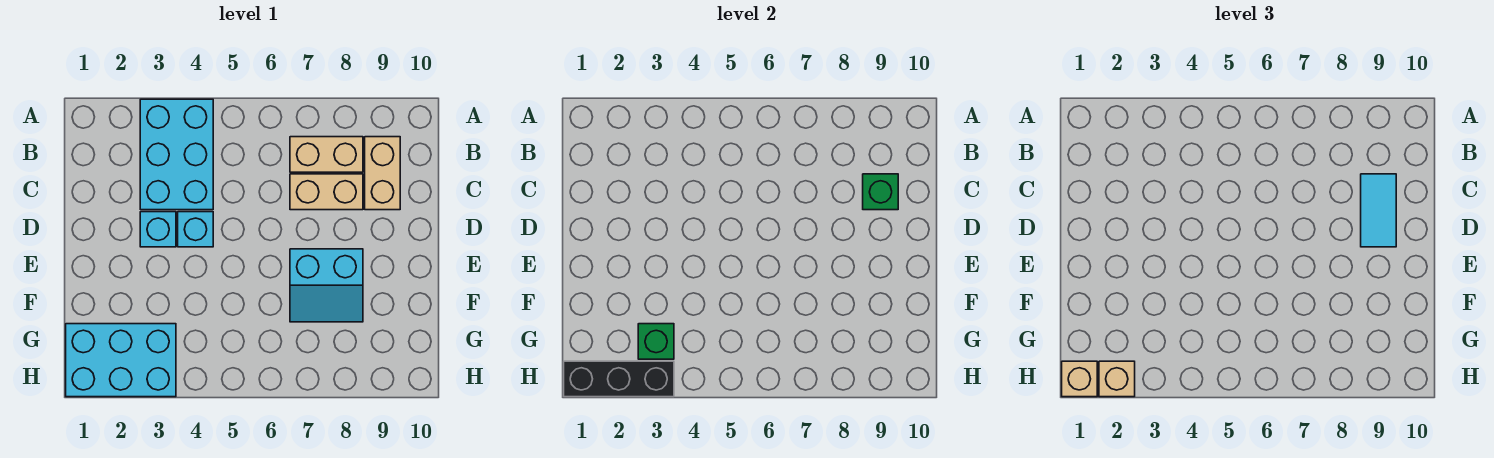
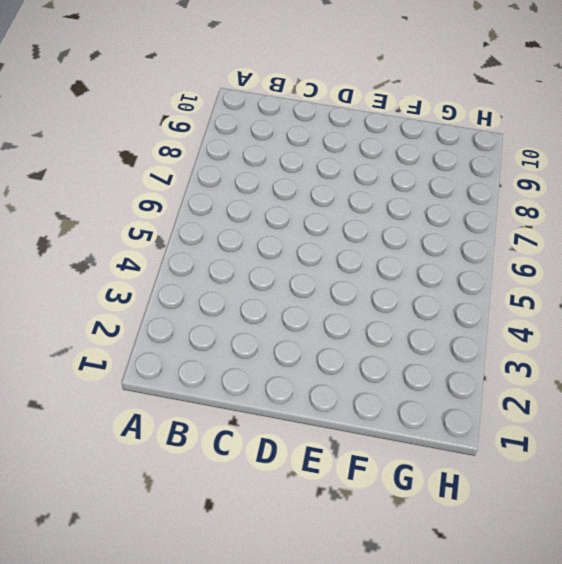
none -> cyan 2x3 brick [140,99,213,210]
none -> tan 1x2 brick [290,137,363,172]
none -> tan 1x2 brick [365,137,400,210]

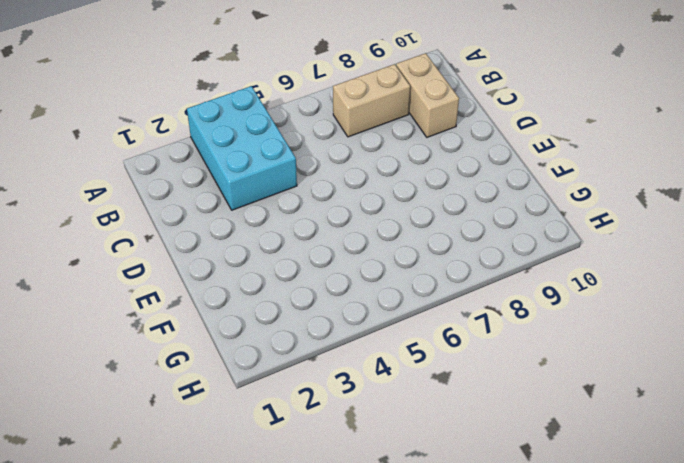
none -> tan 1x2 brick [290,174,363,210]
none -> cyan 1x1 brick [140,212,176,247]
none -> cyan 1x1 brick [178,212,213,247]

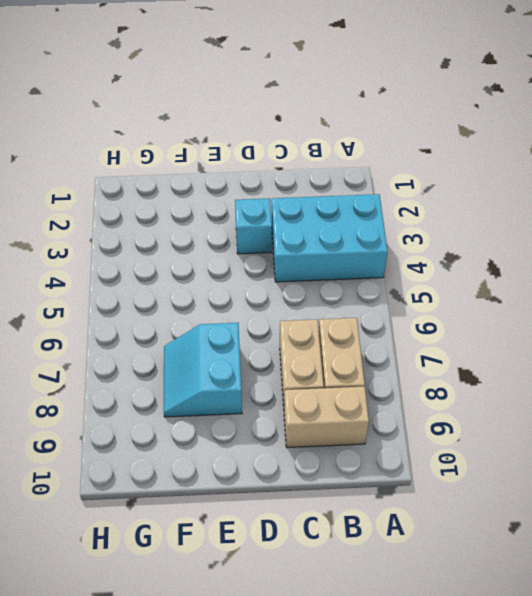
none -> cyan 1x1 brick [178,212,213,247]
none -> cyan 2x3 brick [66,324,176,397]
none -> green 1x1 brick [863,174,898,210]

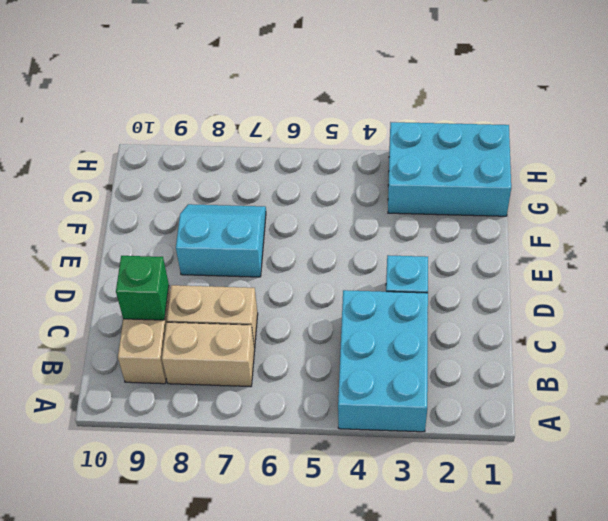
none -> cyan 1x1 brick [178,212,213,247]
none -> green 1x1 brick [638,324,674,359]
none -> black 1x3 brick [564,361,674,397]

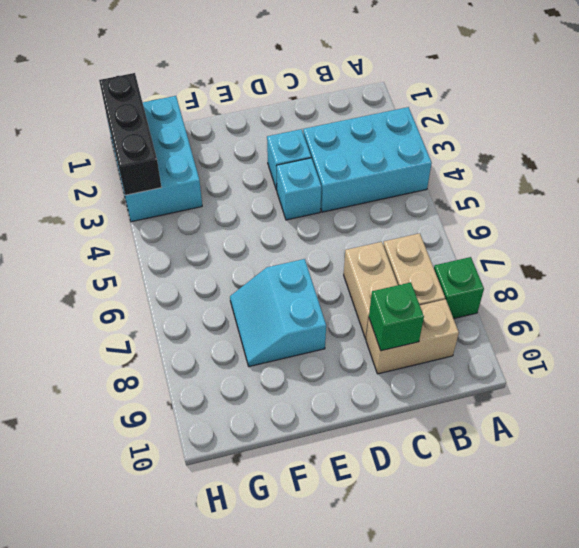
green 1x1 brick [434,257,484,319] -> green 1x1 brick moved to [638,324,674,359]
none -> cyan 1x2 tile [1361,174,1396,247]
none -> tan 1x1 brick [1062,361,1097,397]
none -> tan 1x1 brick [1099,361,1135,397]

